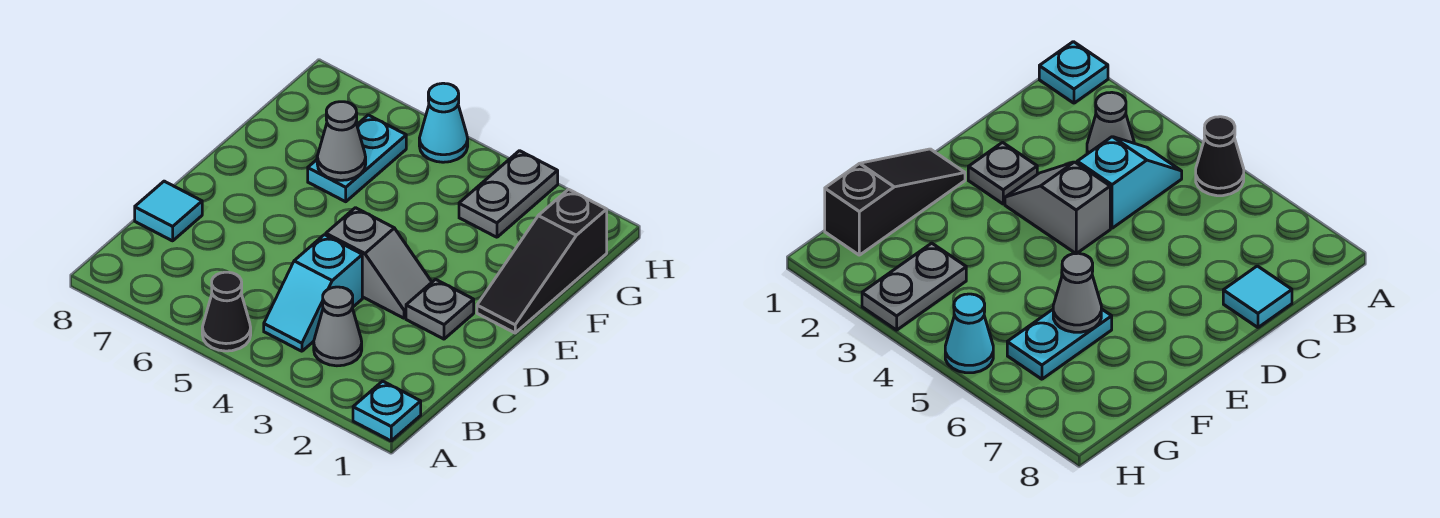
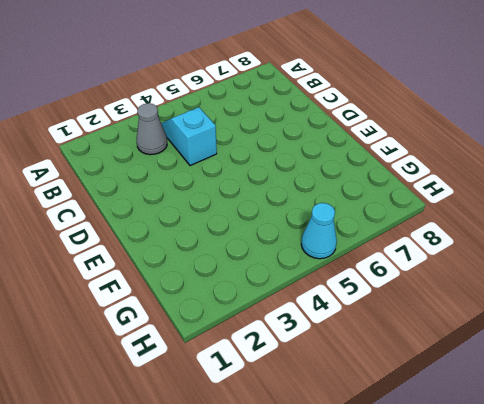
none -> cyan 1x1 plate [353,381,421,441]
none -> black 1x1 cone [202,272,251,351]
none -> cyan 1x1 tile [135,181,202,241]

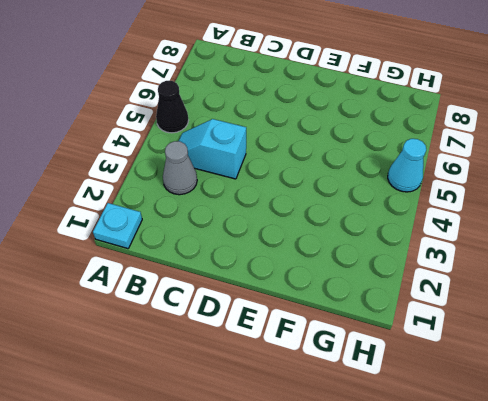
none -> cyan 1x1 tile [135,181,202,241]
none -> grey 1x1 plate [406,279,474,339]
none -> grey 1x2 slope [326,208,432,318]

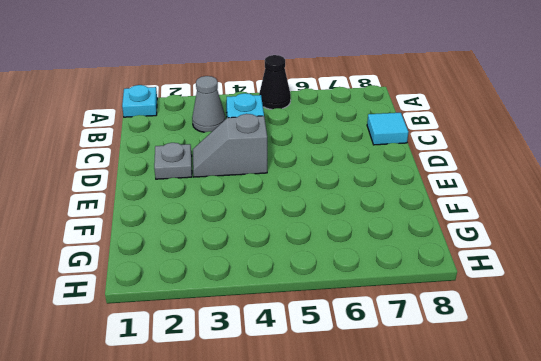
none -> black 1x3 slope [477,189,607,333]
none -> cyan 1x2 plate [308,115,406,202]
none -> grey 1x2 plate [459,151,558,237]

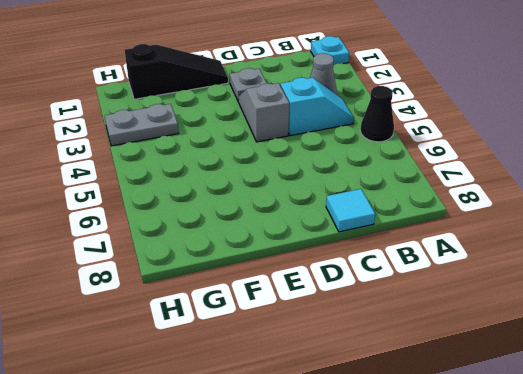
none -> cyan 1x2 plate [308,115,406,202]
none -> cyan 1x1 cone [419,83,468,162]
none -> grey 1x1 cone [317,102,366,180]

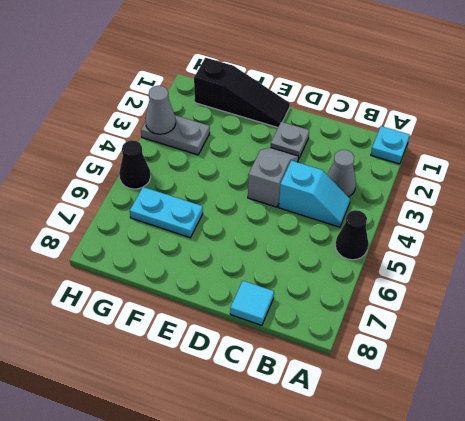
grey 1x1 cone [145,86,176,134] -> grey 1x1 cone moved to [317,102,366,180]
black 1x1 cone [119,140,151,189] -> cyan 1x1 cone [419,83,468,162]

